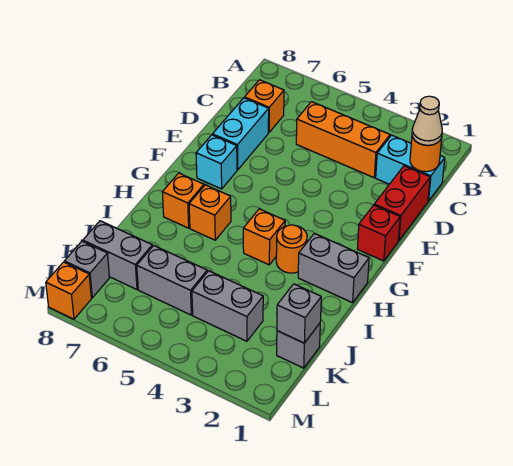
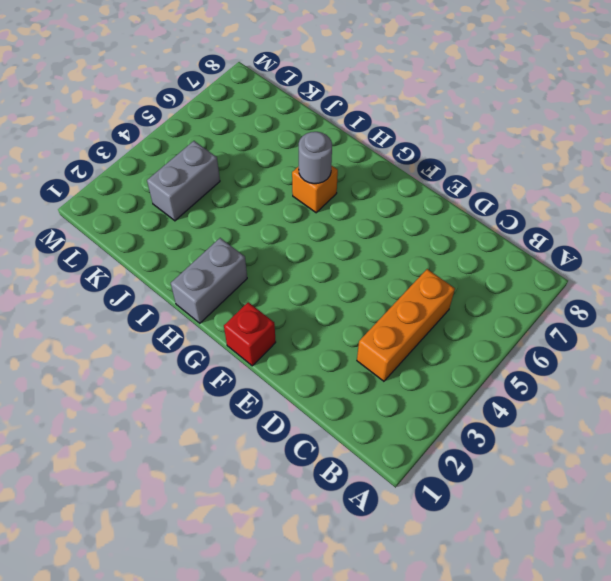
grey 1x1 round brick [299,132,332,184] -> none
none -> cyan 1x2 brick [376,135,445,201]
none -> orange 1x1 brick [245,80,284,133]
none -> red 1x2 brick [374,166,430,241]

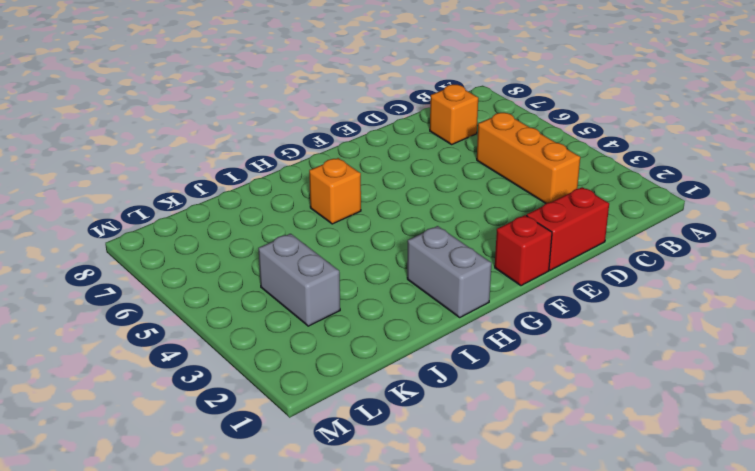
none -> cyan 1x2 brick [376,135,445,201]
none -> cyan 1x2 brick [213,98,269,170]
none -> cyan 1x1 brick [196,135,237,189]

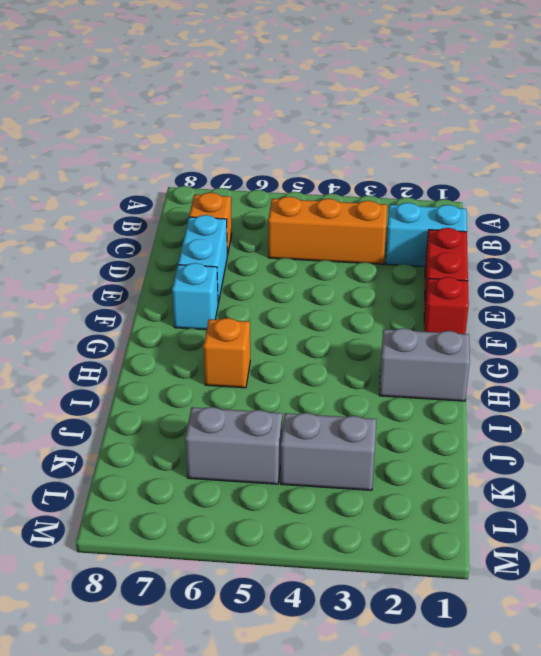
none -> orange 1x1 round brick [276,225,307,273]
none -> orange 1x1 brick [243,209,285,265]
none -> orange 1x1 brick [162,173,204,228]

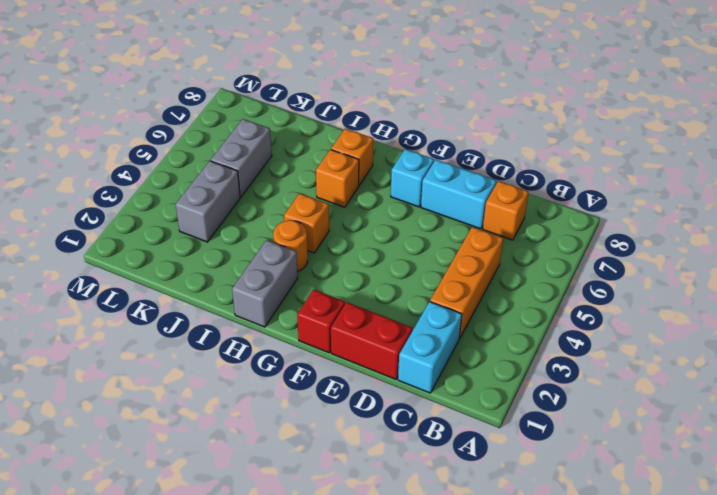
none -> grey 1x1 brick [277,323,320,368]
none -> grey 1x2 brick [83,221,152,289]
none -> grey 1x1 brick [64,241,109,298]

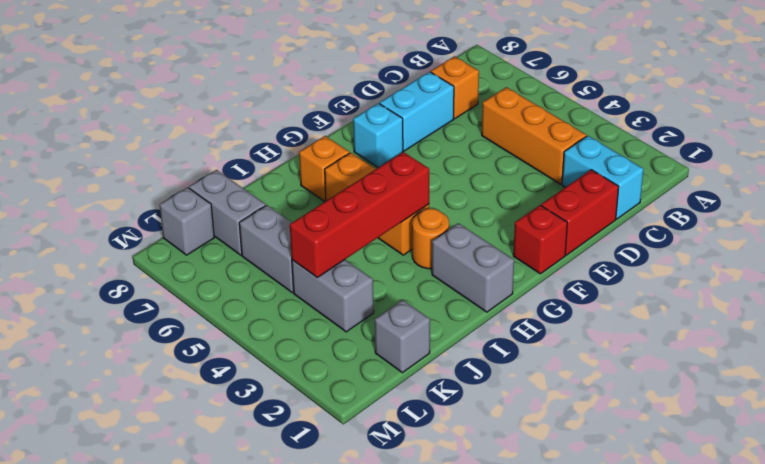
red 1x4 brick [290,152,429,277] -> none
none -> orange 1x1 brick [46,262,91,319]
none -> orange 1x1 round brick [410,137,442,172]
none -> grey 1x1 brick [277,284,321,343]

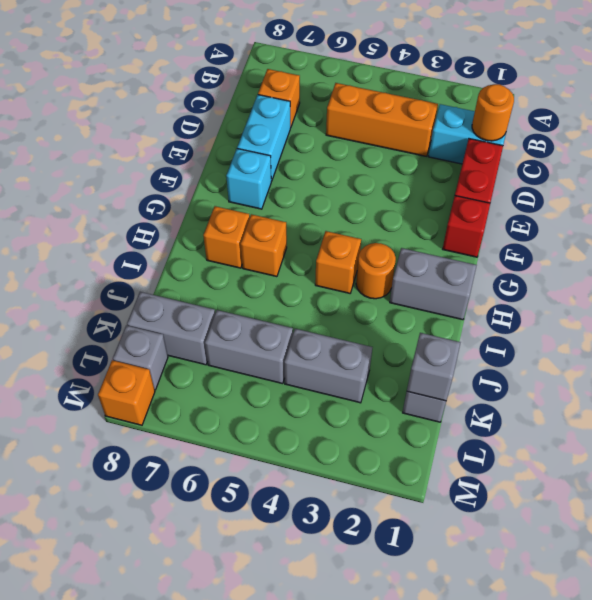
none -> tan 1x1 cone [412,96,442,145]

